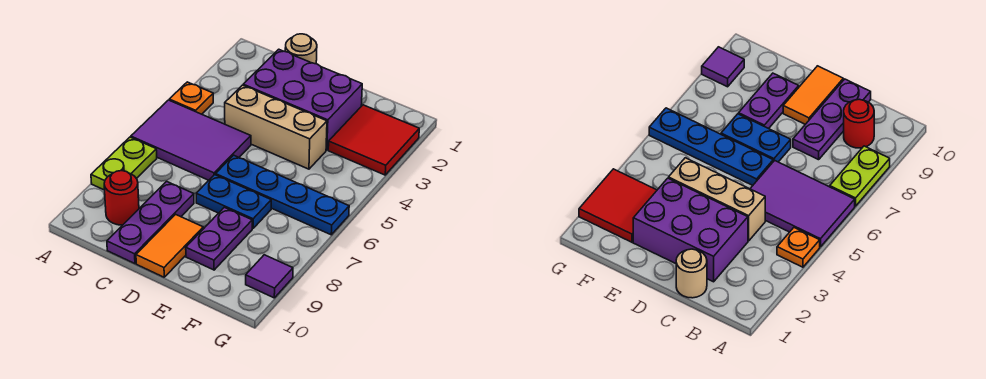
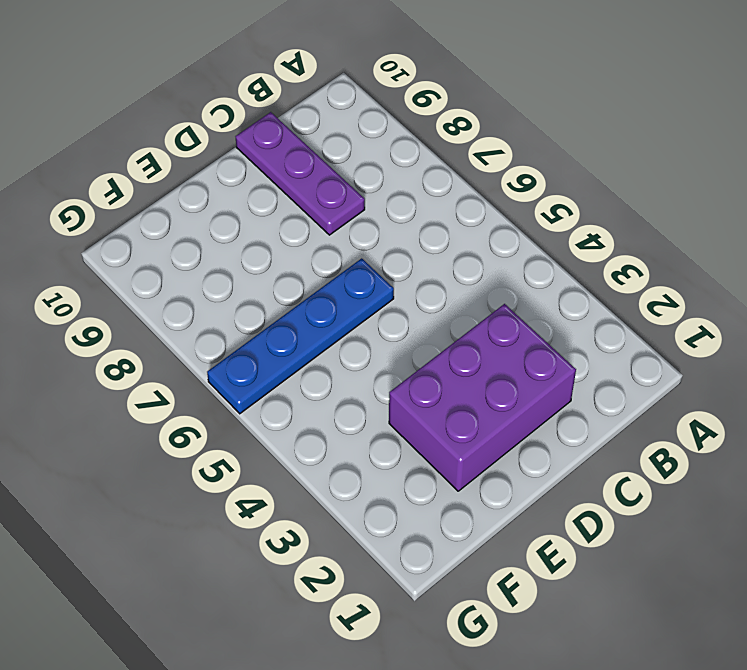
none -> orange 1x1 plate [169,82,213,114]
none -> purple 2x3 tile [131,100,251,180]
none -> lime 1x2 plate [91,137,157,190]

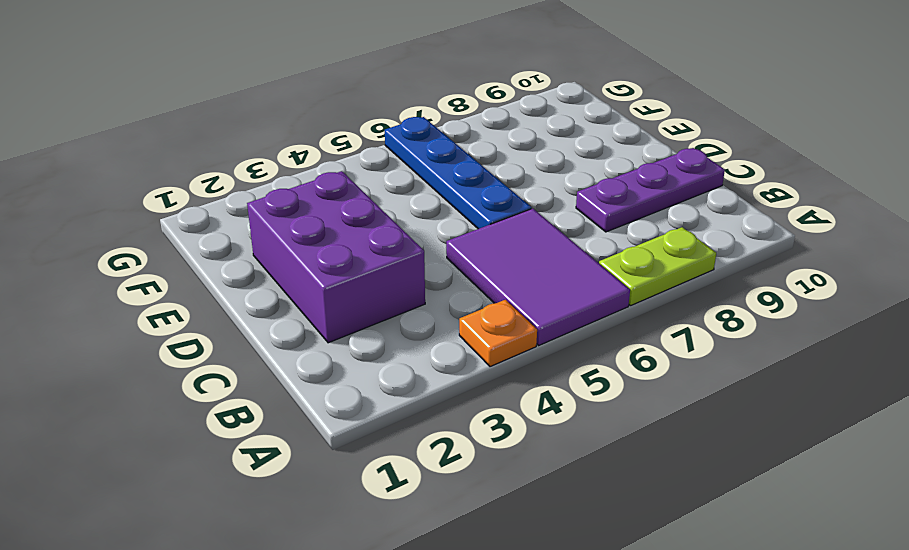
none -> red 1x1 round brick [104,171,139,225]
none -> tan 1x1 round brick [285,34,317,64]
none -> tan 1x3 brick [225,85,327,169]

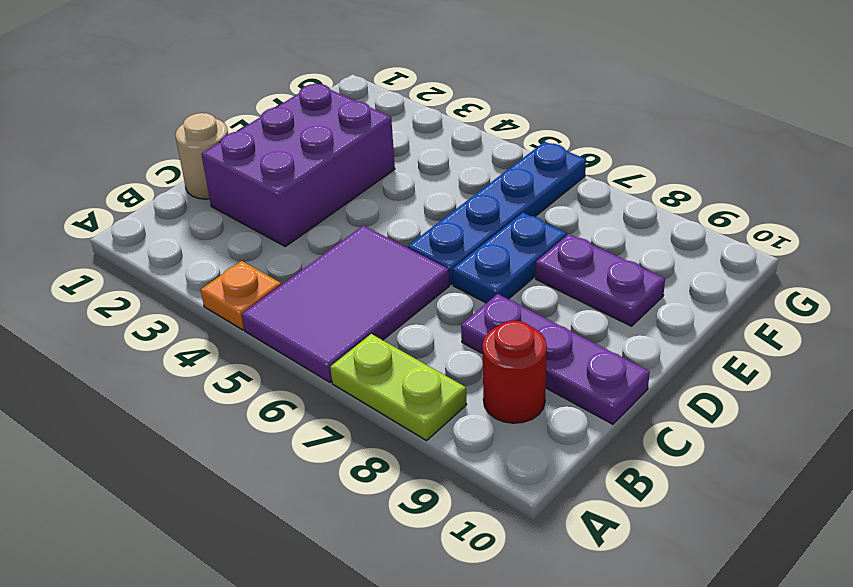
none -> tan 1x3 brick [225,85,327,169]
none -> orange 1x2 tile [136,214,203,277]
none -> red 2x2 tile [328,105,419,175]

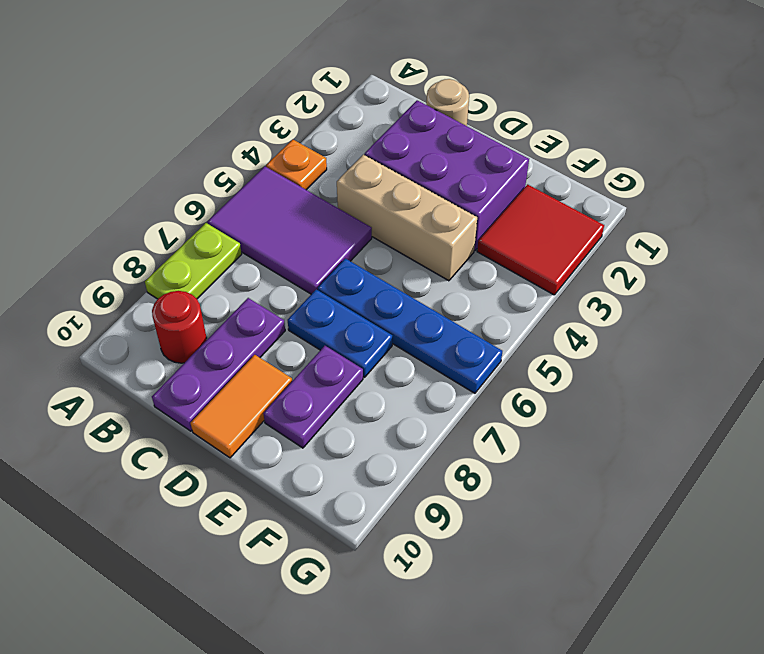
none -> purple 1x1 tile [246,255,293,298]

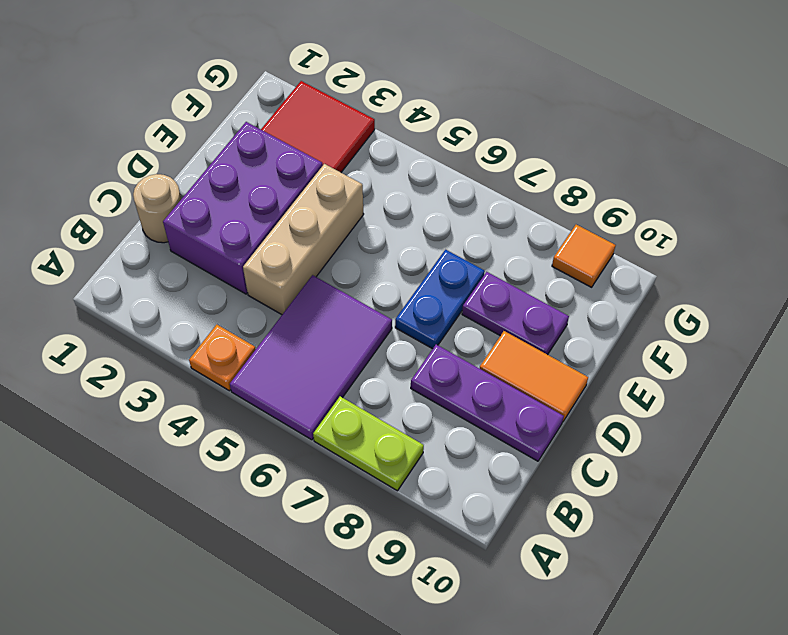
orange 1x1 tile [552,225,616,287] -> purple 1x1 tile [246,255,293,298]
none -> red 1x1 round brick [104,171,139,225]
none -> blue 1x4 plate [216,155,349,235]

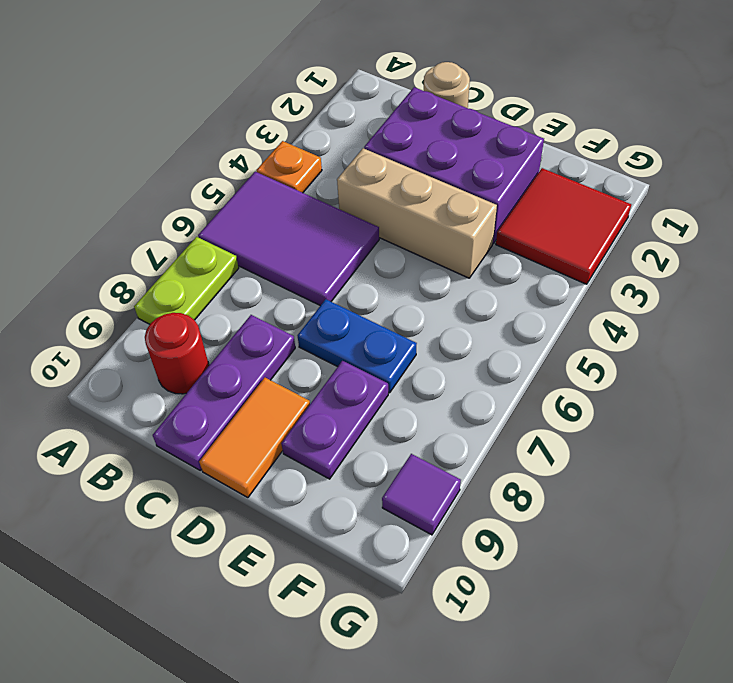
none -> blue 1x4 plate [216,155,349,235]

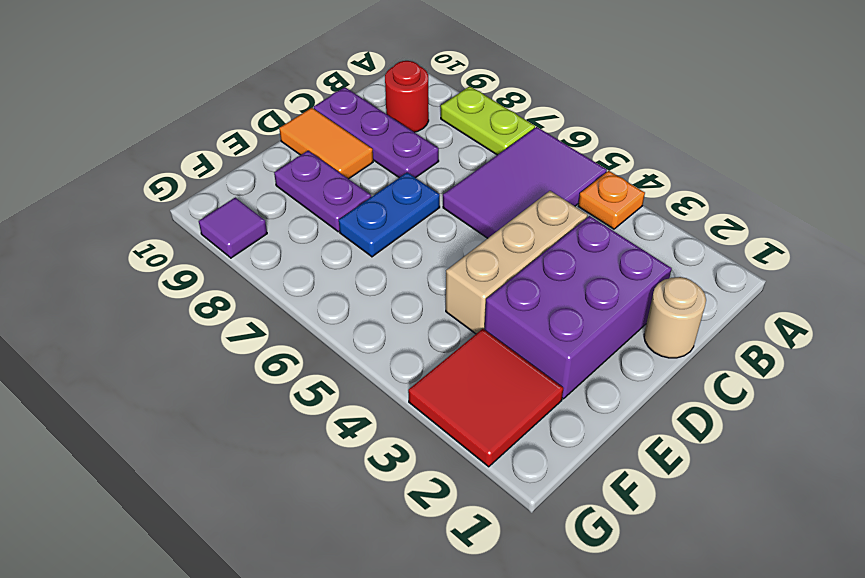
none -> blue 1x4 plate [216,155,349,235]

